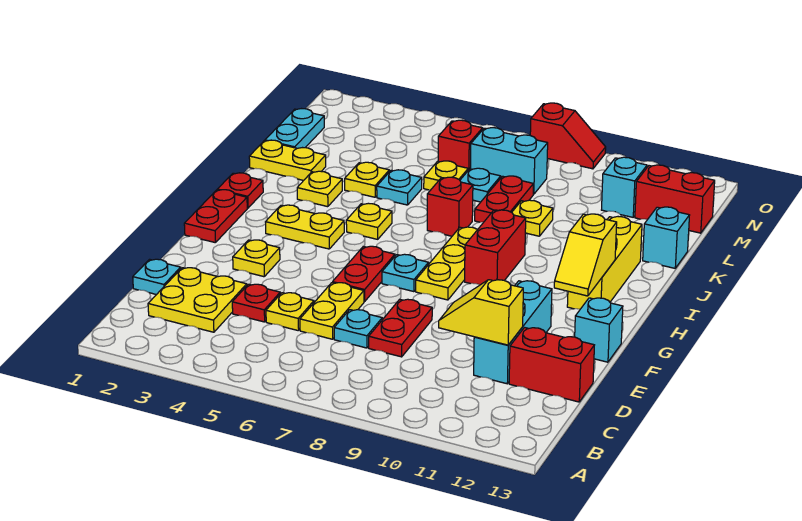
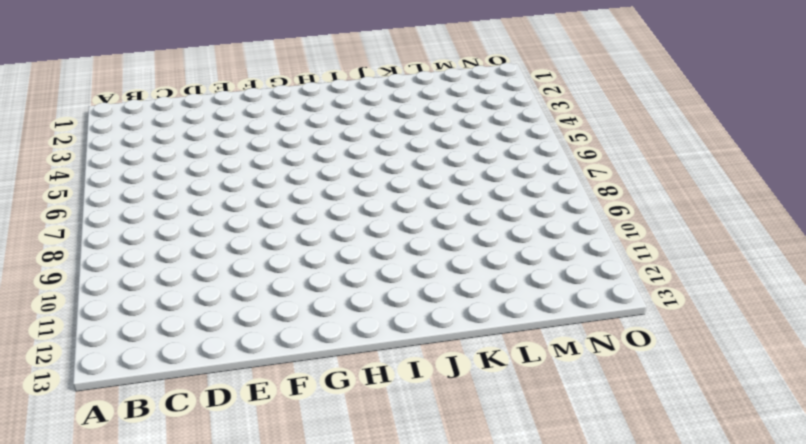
none -> yellow 2x2 plate [148,268,247,332]
none -> cyan 1x1 plate [133,259,181,295]
none -> red 1x1 plate [232,284,280,322]
none -> yellow 1x1 plate [266,293,314,331]

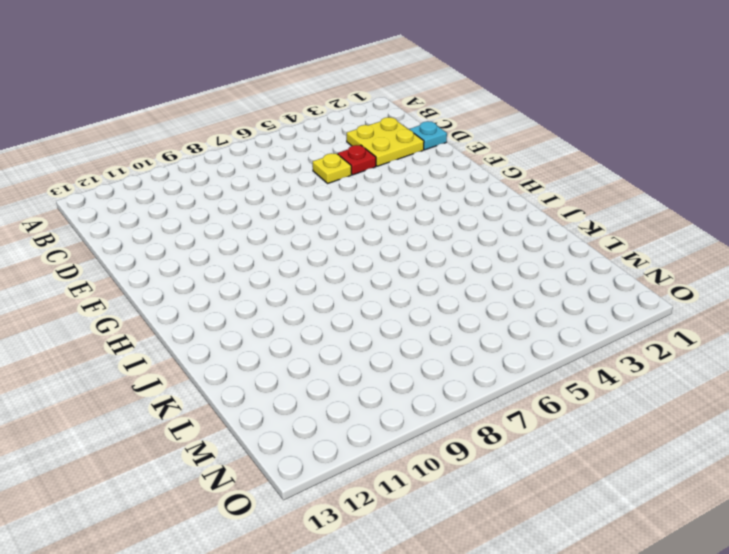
none -> yellow 1x2 plate [300,283,364,339]
none -> cyan 1x1 plate [334,310,382,348]
none -> red 1x2 plate [369,299,432,357]
none -> cyan 1x3 brick [474,281,552,384]

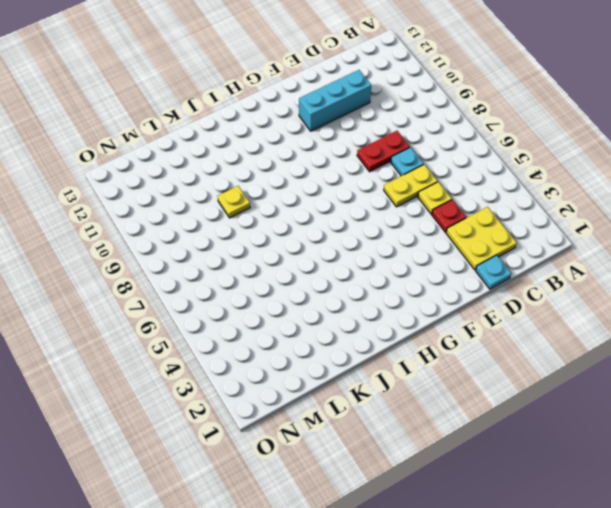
none -> red 1x2 brick [509,328,594,402]
none -> yellow 1x1 plate [233,240,280,277]
none -> red 1x2 plate [333,246,395,302]
none -> cyan 1x1 brick [575,298,623,362]

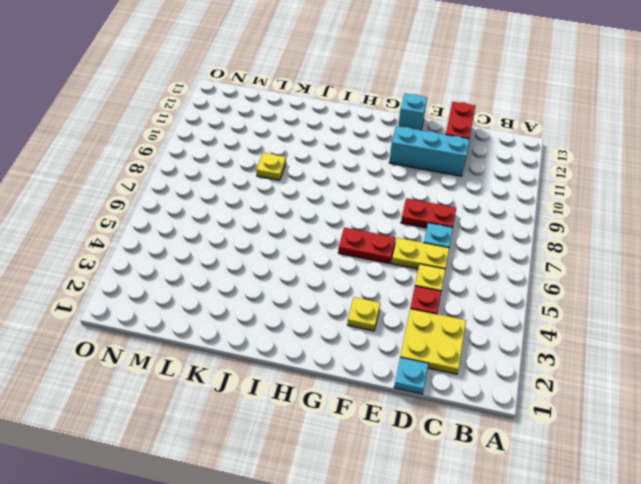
none -> red 1x2 plate [184,190,247,243]
none -> cyan 1x1 plate [382,254,429,292]
none -> yellow 1x3 plate [416,227,478,300]
none -> yellow 1x2 plate [266,205,344,249]

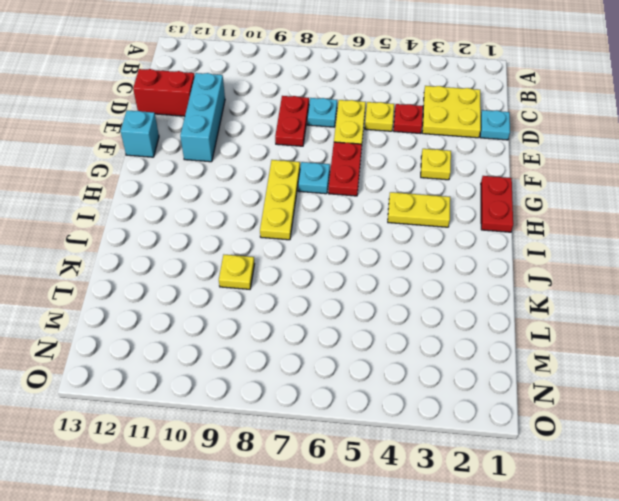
none -> red 1x2 brick [465,210,526,285]
none -> yellow 1x3 brick [567,217,642,309]
none -> red 1x1 plate [217,173,263,208]
none -> yellow 1x1 plate [346,203,392,239]

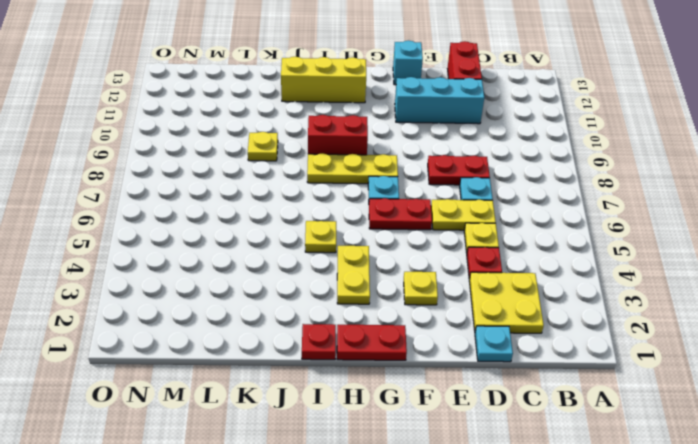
none -> yellow 1x1 plate [297,171,342,207]
none -> red 1x1 brick [427,177,473,236]
none -> yellow 1x2 plate [249,140,326,180]
none -> yellow 1x1 plate [345,162,389,197]

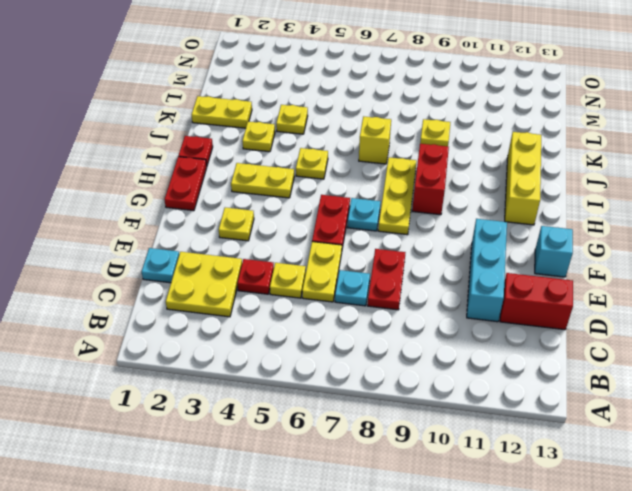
yellow 1x1 brick [359,116,391,164] -> red 1x1 brick [427,177,473,236]
none -> cyan 1x1 plate [377,170,422,205]
none -> red 1x2 plate [475,176,533,222]
none -> cyan 1x1 brick [643,207,690,268]
none -> cyan 1x2 plate [265,109,324,148]

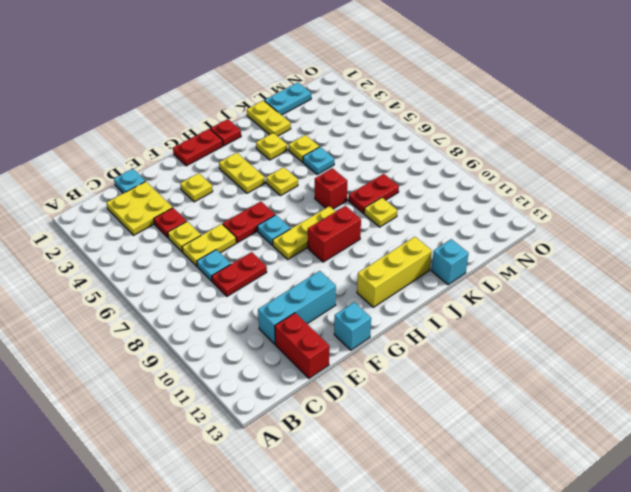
none -> yellow 1x1 plate [424,161,468,190]
none -> cyan 1x1 plate [460,168,501,202]
none -> red 1x1 brick [438,120,483,170]
none -> cyan 1x2 brick [470,128,548,194]

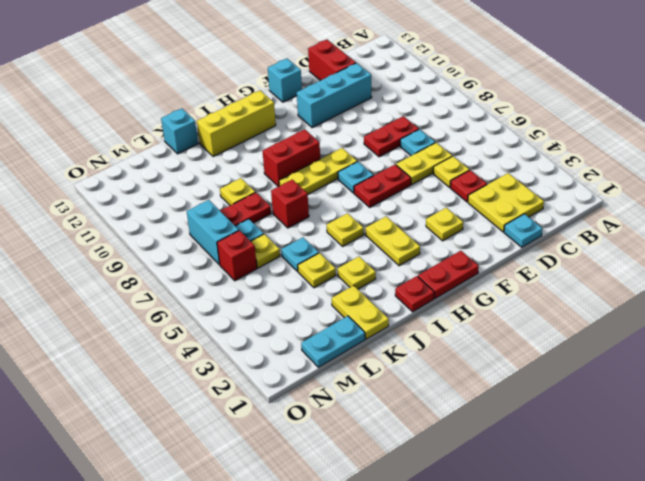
none -> cyan 1x1 brick [602,157,647,217]
none -> red 1x2 brick [635,165,715,233]
none -> red 1x2 slope [530,103,606,169]
none -> yellow 1x2 slope [439,280,523,345]

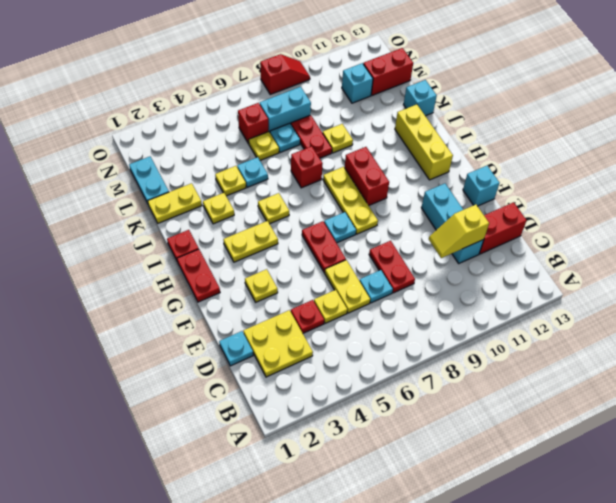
none -> yellow 1x2 slope [554,214,617,296]

